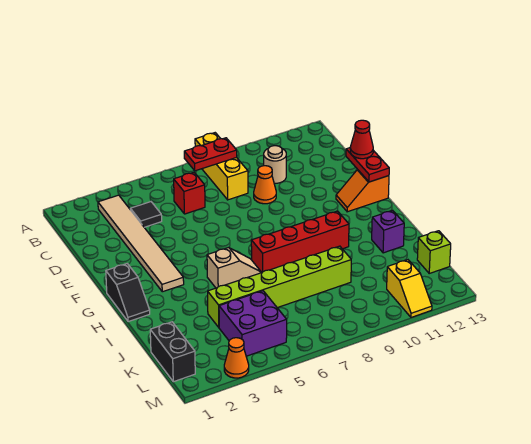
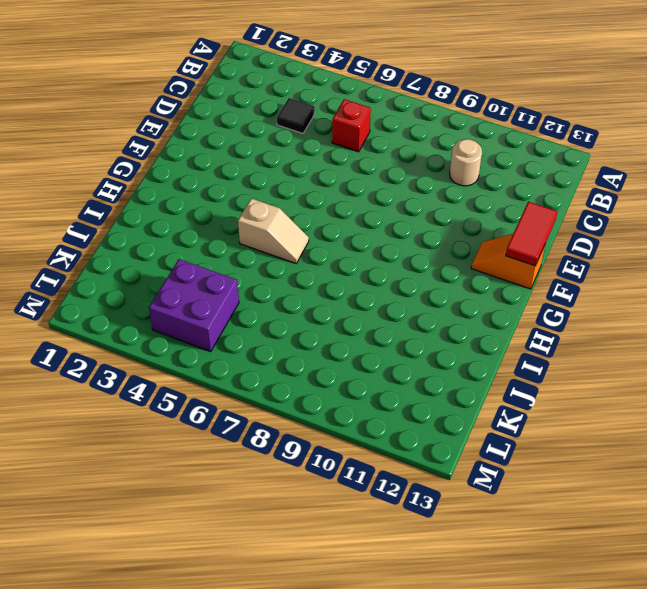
red 1x2 tile [506,202,558,266] -> red 1x2 plate [346,148,389,182]
none -> yellow 1x3 brick [195,133,248,200]
none -> tan 1x6 tile [98,195,184,292]
none -> orange 1x1 cone [254,166,276,204]

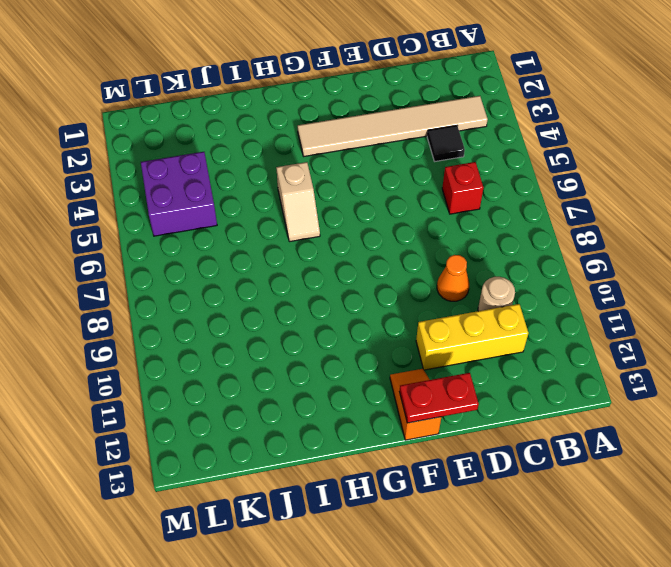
yellow 1x3 brick [416,304,528,370] -> yellow 1x3 brick moved to [195,133,248,200]
none -> black 1x2 slope [106,264,150,322]
none -> red 1x4 brick [251,211,349,273]
none -> purple 1x1 brick [372,210,404,253]

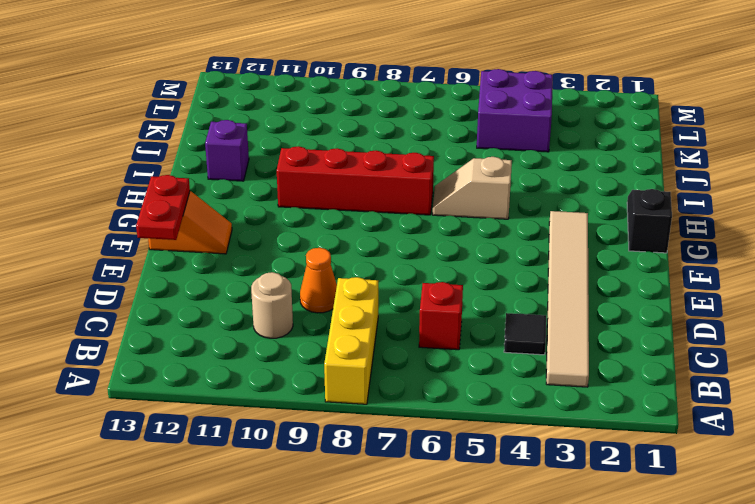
none -> lime 1x6 brick [208,246,351,327]
none -> black 1x2 brick [150,322,195,382]
none -> lime 1x1 brick [417,231,451,273]

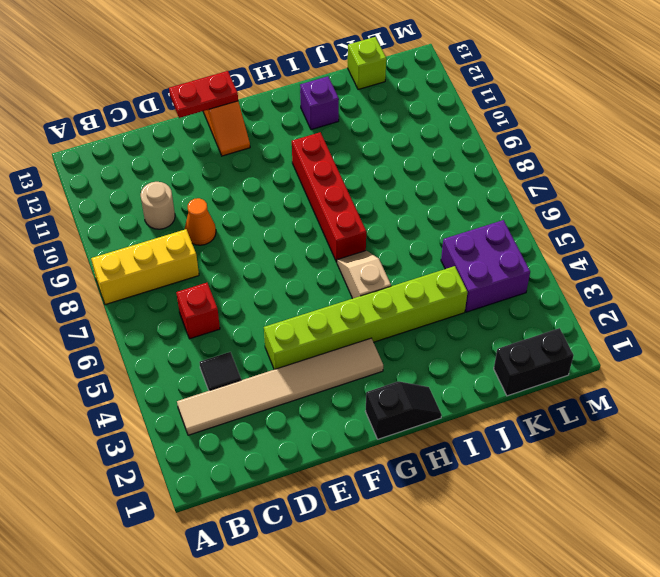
lime 1x6 brick [264,266,468,370] -> lime 1x6 brick turned to [208,246,351,327]
none -> yellow 1x2 slope [387,260,432,317]
none -> orange 1x1 cone [224,338,249,378]
none -> red 1x2 plate [184,138,237,171]

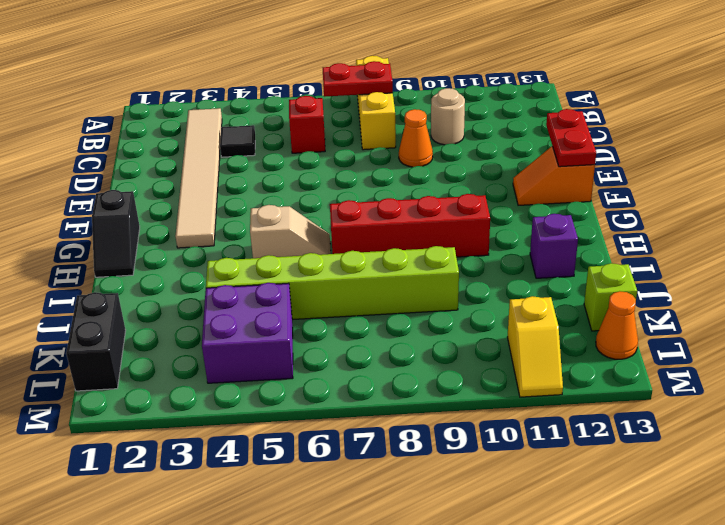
orange 1x1 cone [596,291,638,359] -> orange 1x1 cone moved to [224,338,249,378]
none -> red 1x1 cone [350,120,373,159]

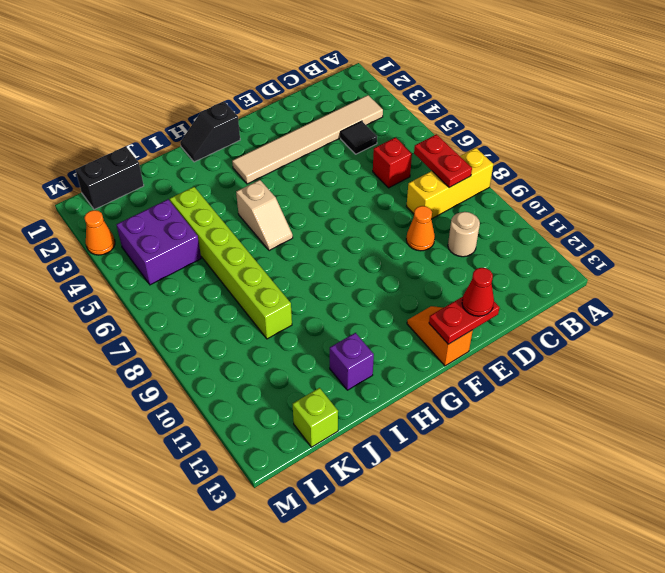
none -> red 1x4 brick [251,211,349,273]
none -> yellow 1x2 slope [387,260,432,317]

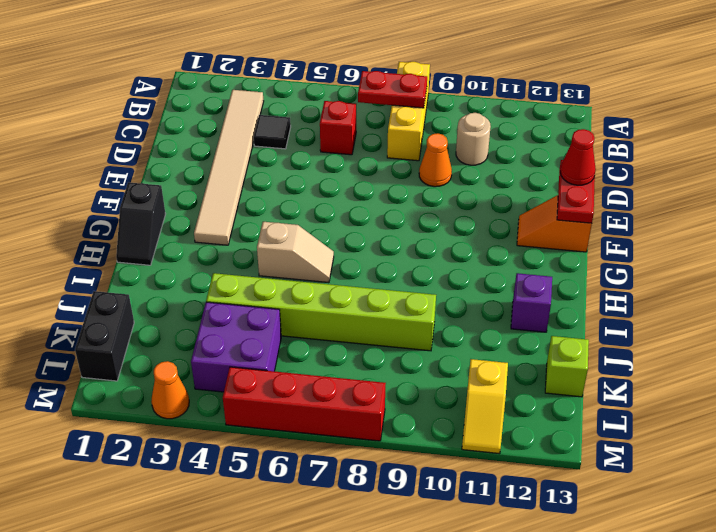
red 1x4 brick [223,367,386,441] -> red 1x4 brick moved to [251,211,349,273]

